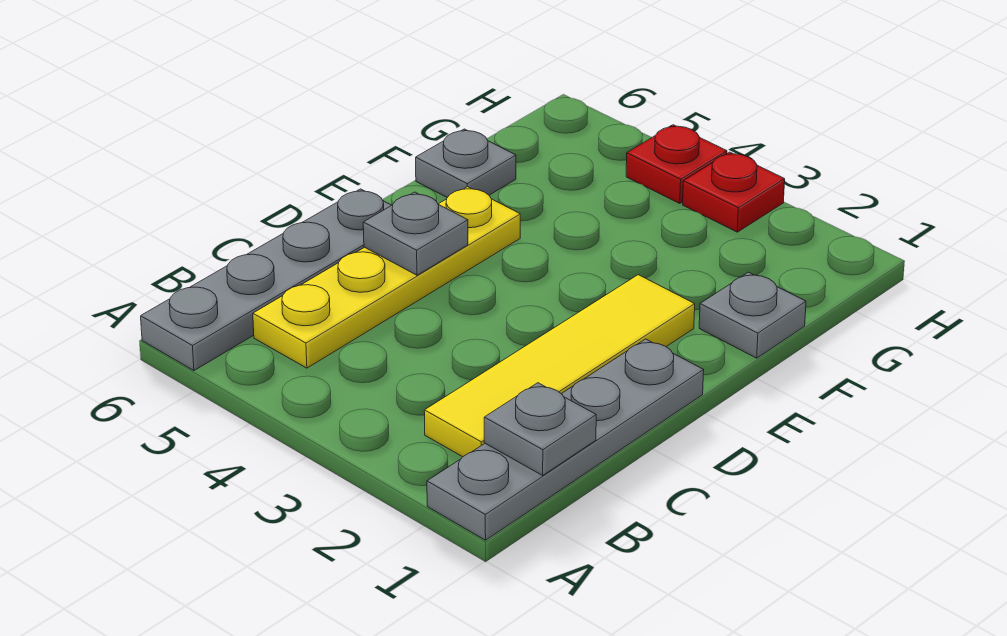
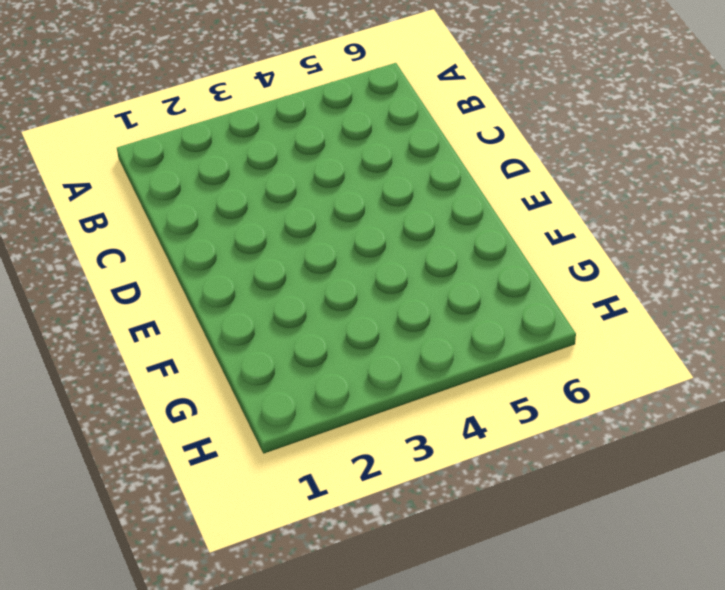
none -> grey 1x4 plate [427,339,704,540]
none -> grey 1x4 plate [141,189,392,371]

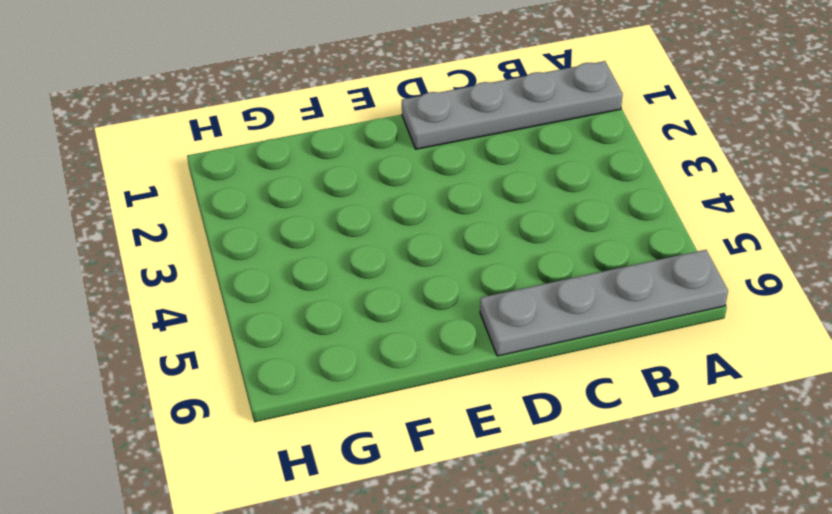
none -> yellow 1x4 tile [424,275,695,457]
none -> yellow 1x4 plate [253,187,520,368]

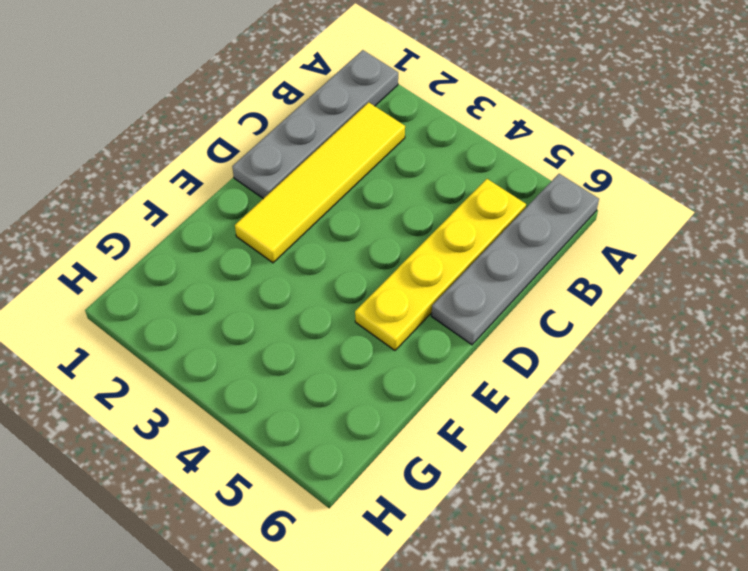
none -> grey 1x1 plate [699,272,806,358]
none -> grey 1x1 plate [416,129,516,198]

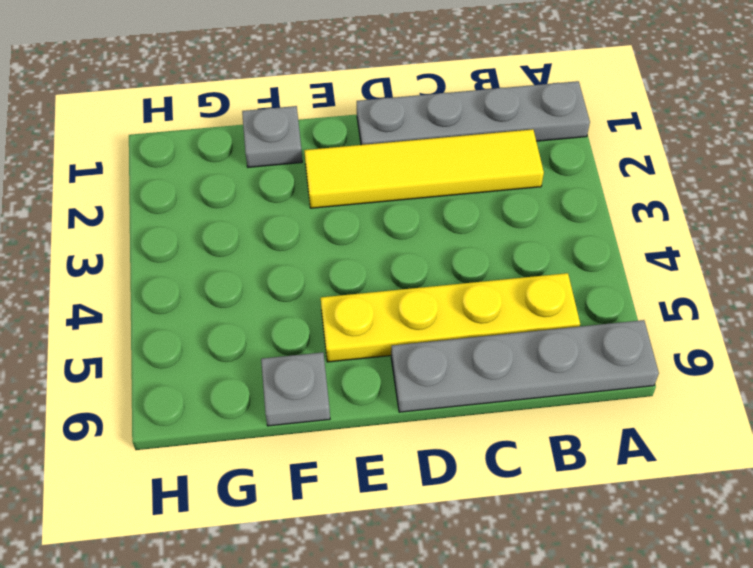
none -> red 1x1 plate [683,152,785,232]
none -> red 1x1 plate [626,125,727,204]

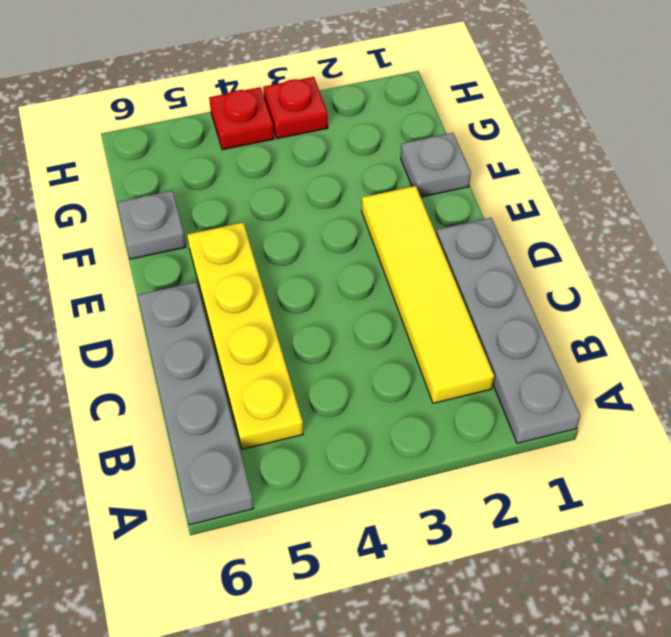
none -> grey 1x1 plate [484,383,596,475]
none -> grey 1x1 plate [363,192,468,275]

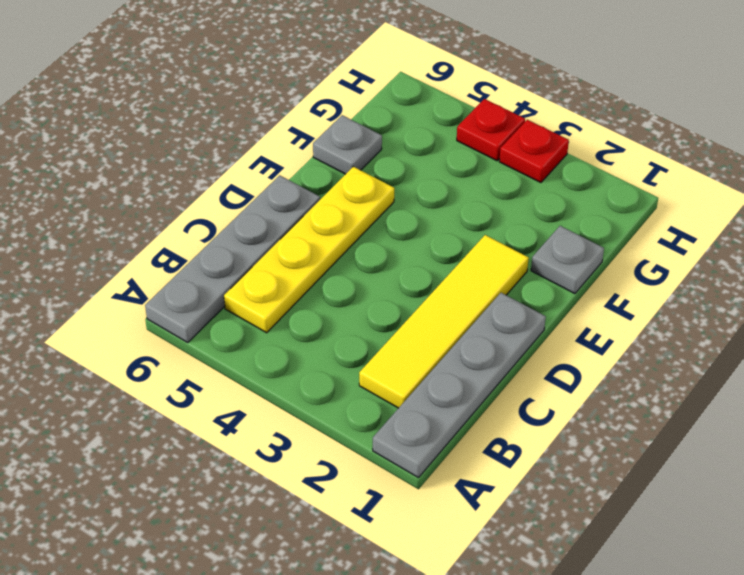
none -> grey 1x1 plate [484,383,596,475]
none -> grey 1x1 plate [363,192,468,275]

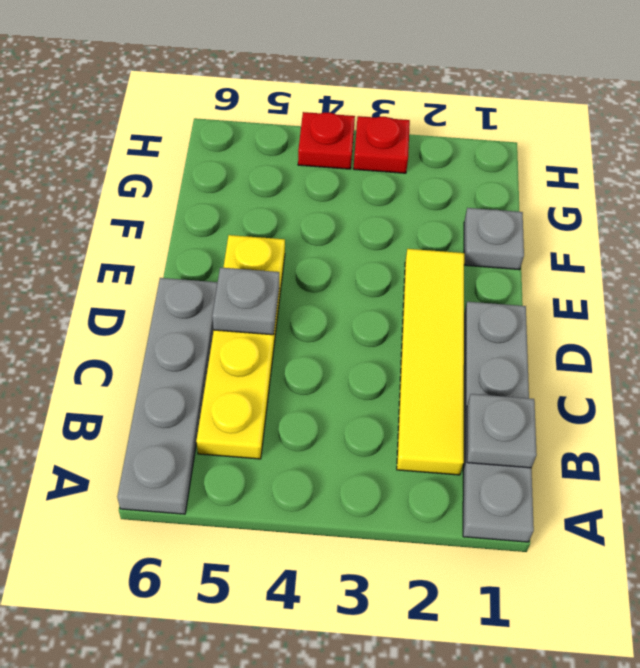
none -> grey 1x1 plate [416,129,516,198]

